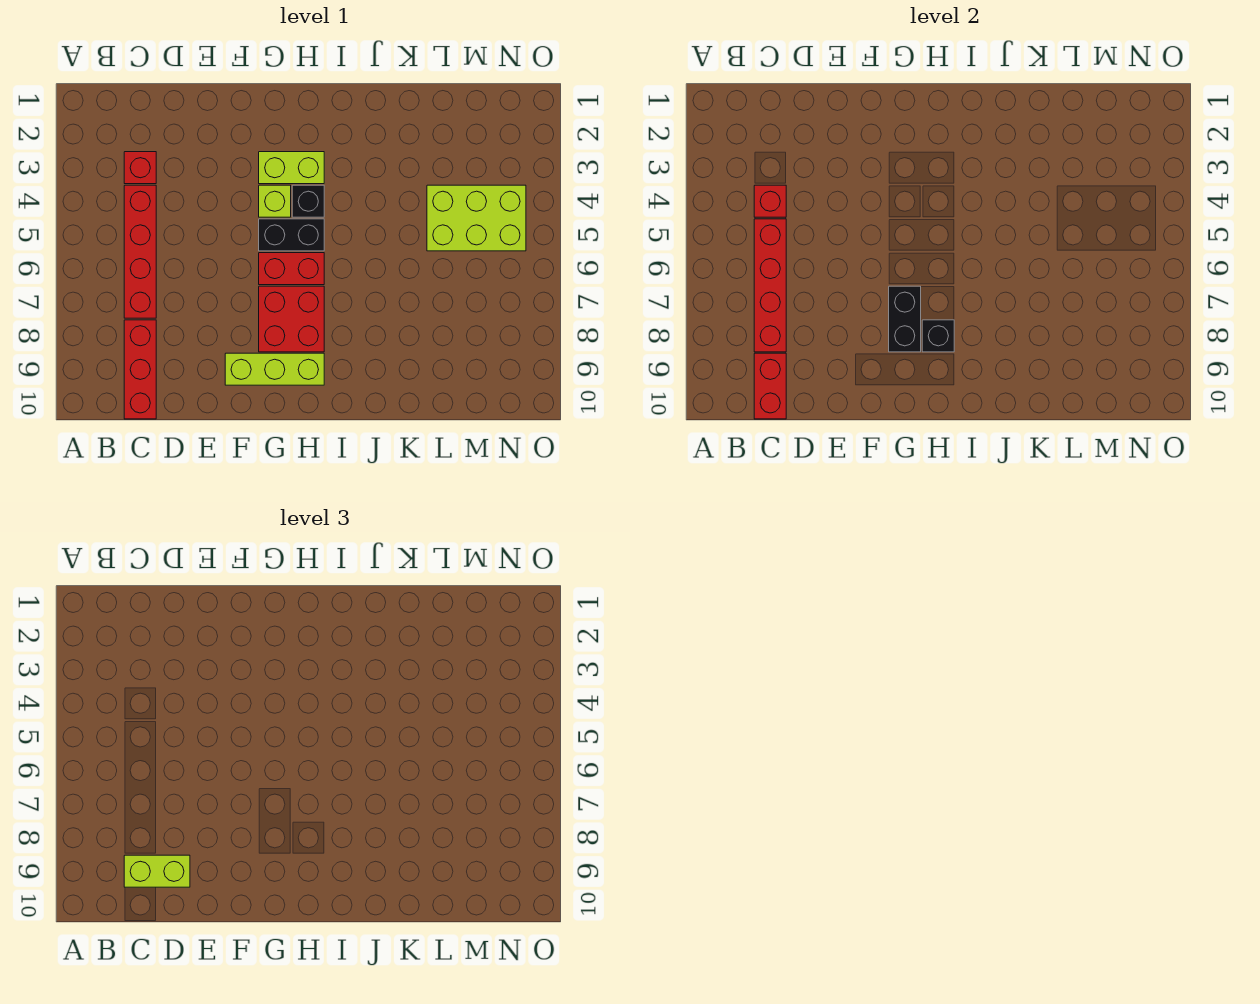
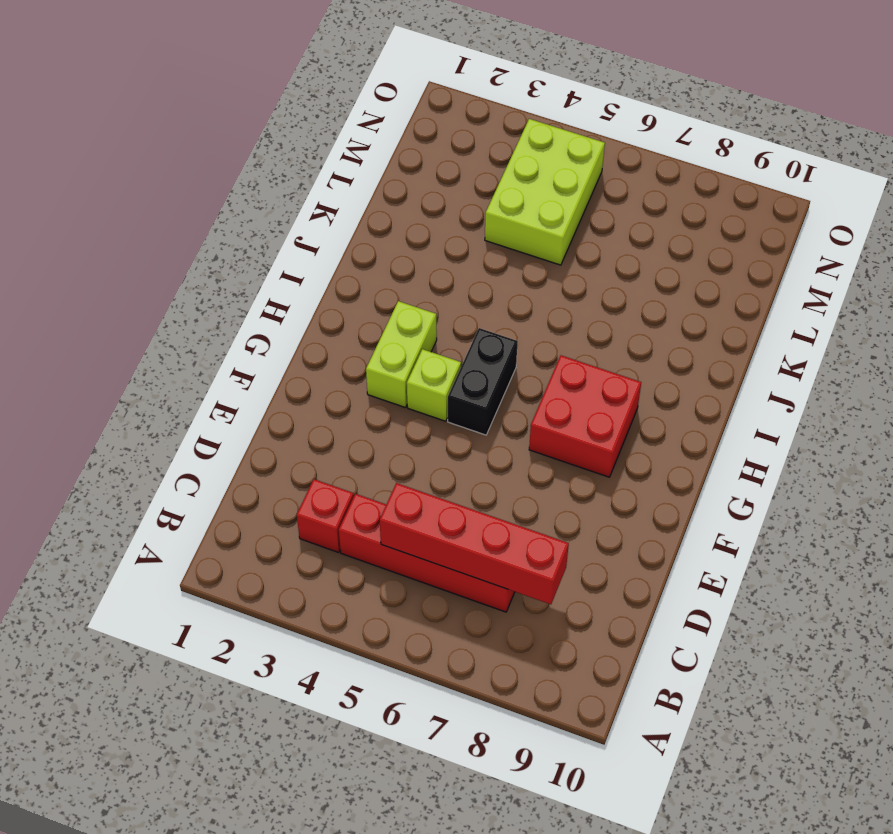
none -> red 1x3 brick [124,320,156,419]
none -> lime 1x3 brick [225,353,324,385]
none -> red 1x2 brick [259,253,324,285]

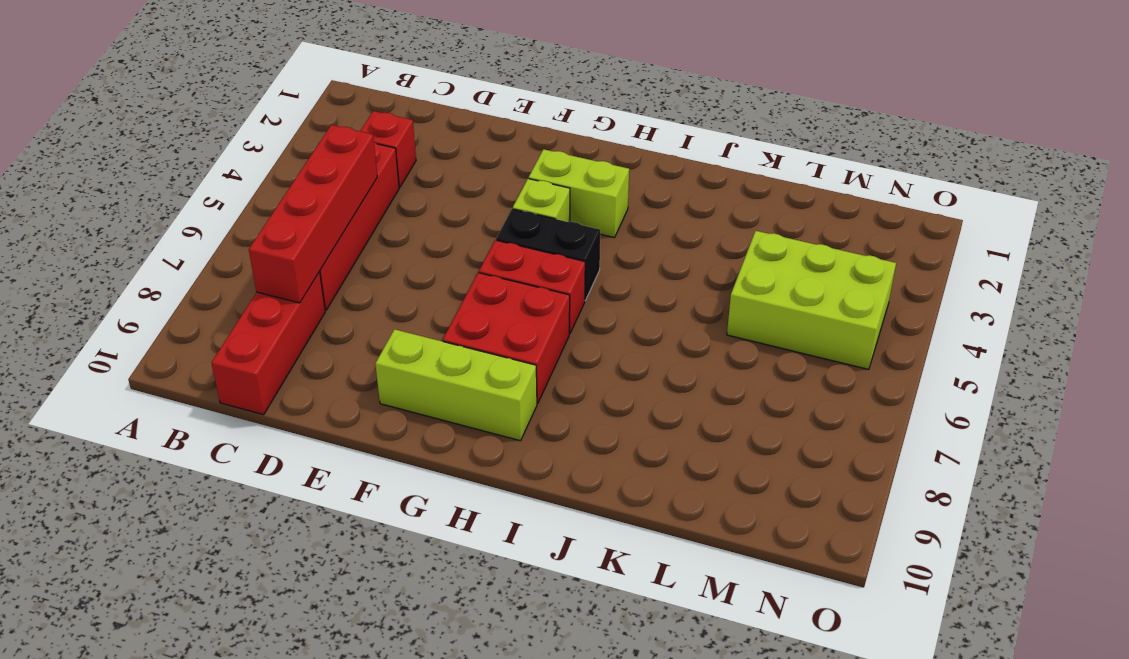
none -> black 1x1 brick [292,185,324,217]
none -> red 1x1 brick [754,185,786,217]
none -> red 1x2 brick [754,353,786,419]

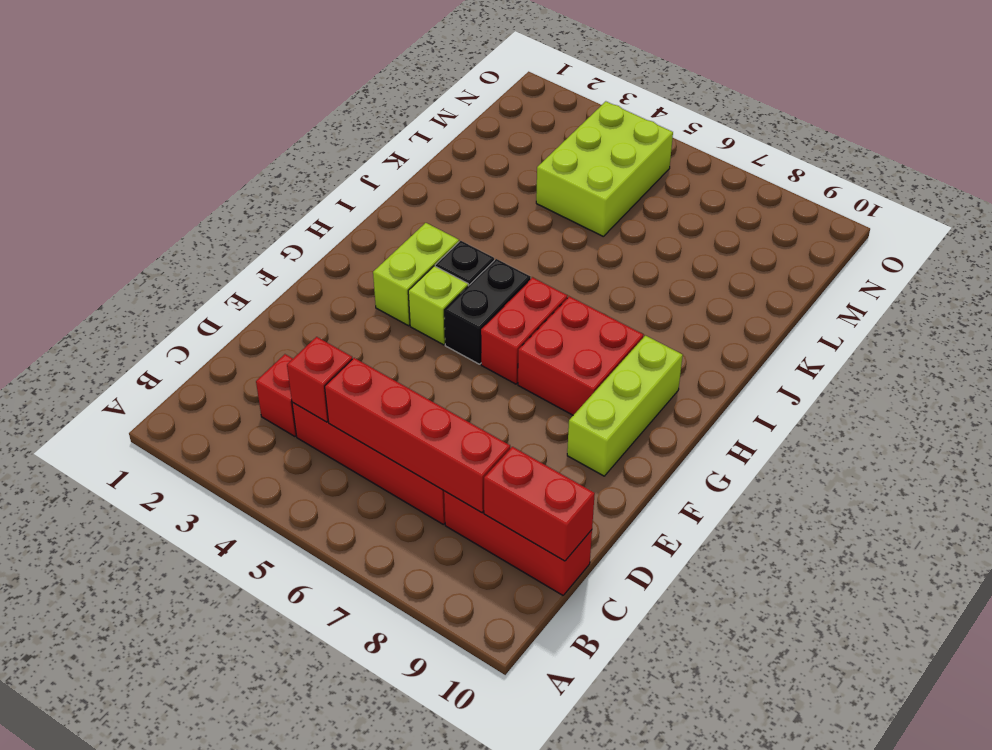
none -> black 1x2 brick [889,286,921,352]
none -> black 1x1 brick [922,320,954,352]
none -> lime 1x2 brick [124,855,190,887]

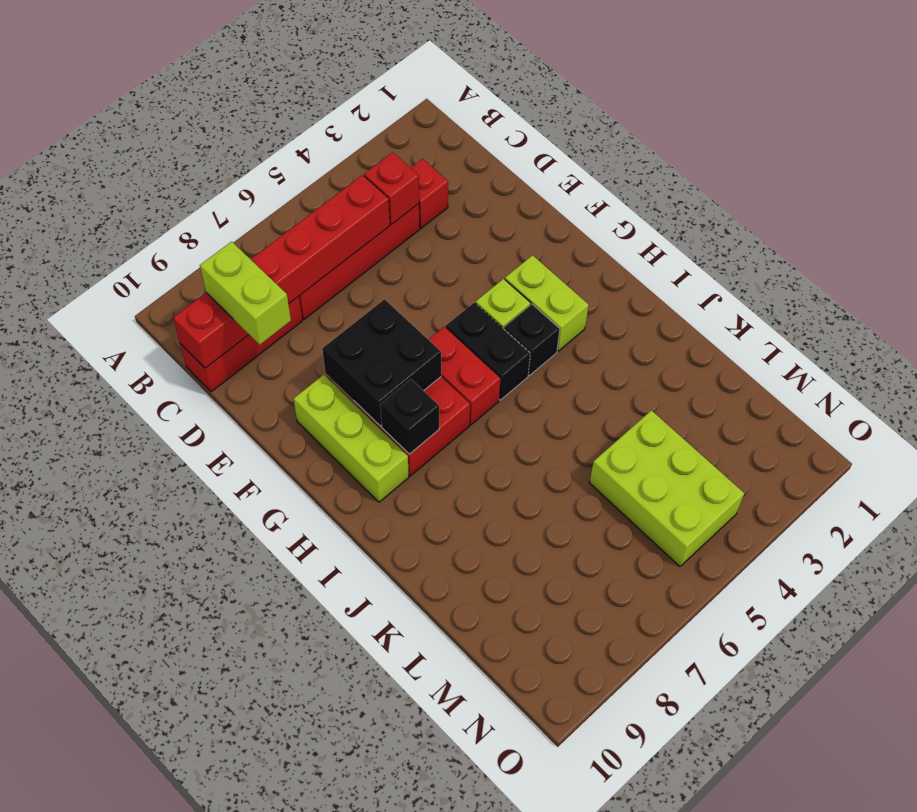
black 2x2 brick [322,299,441,426] -> black 1x2 brick [889,286,921,352]

